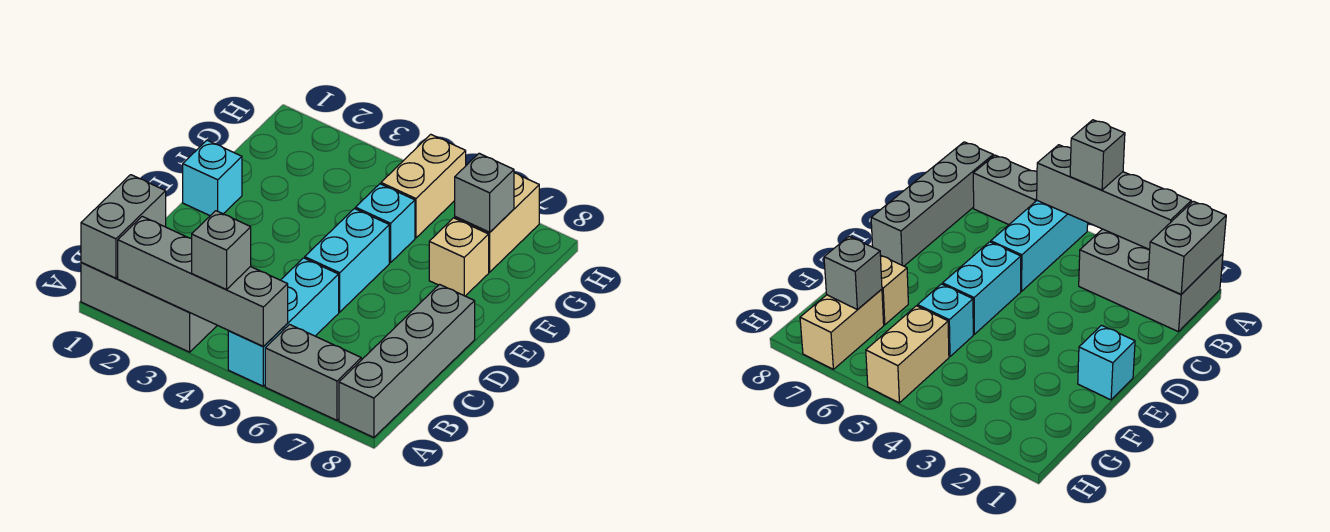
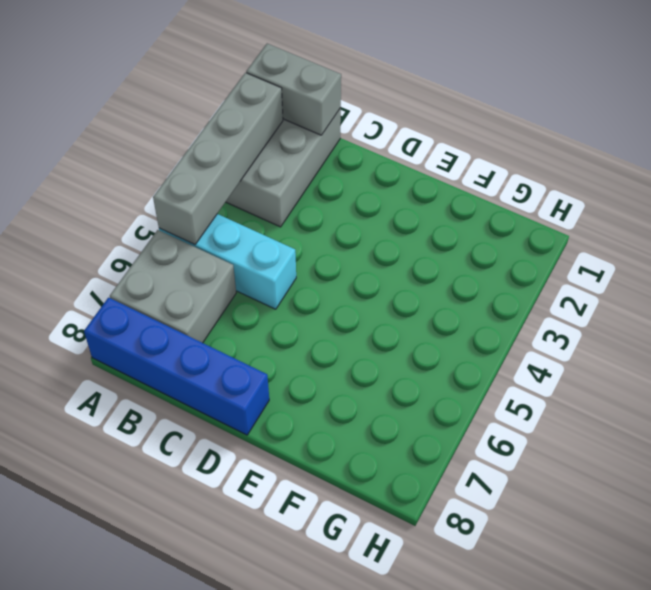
grey 2x2 brick [110,230,236,343] -> grey 1x2 brick [265,325,361,420]
blue 1x4 brick [84,298,269,435] -> grey 1x4 brick [339,284,475,437]
none -> cyan 1x2 brick [305,209,389,312]
none -> cyan 1x1 brick [183,140,242,216]
none -> cyan 1x1 brick [356,184,415,263]

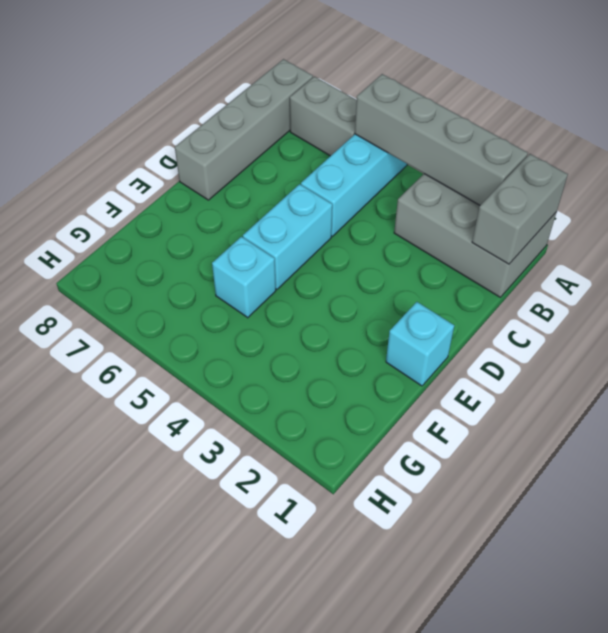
none -> tan 1x1 brick [429,218,489,296]
none -> tan 1x2 brick [381,134,466,238]
none -> tan 1x2 brick [455,173,539,272]

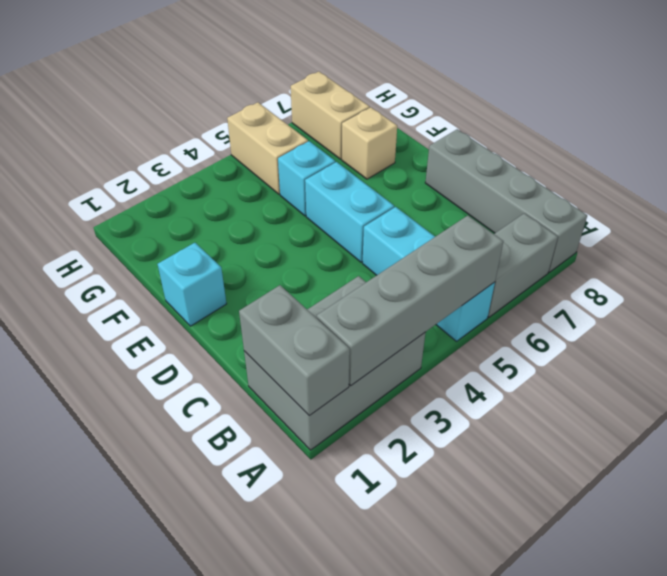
none -> grey 1x1 brick [455,153,514,232]
none -> grey 1x1 brick [192,211,251,290]

